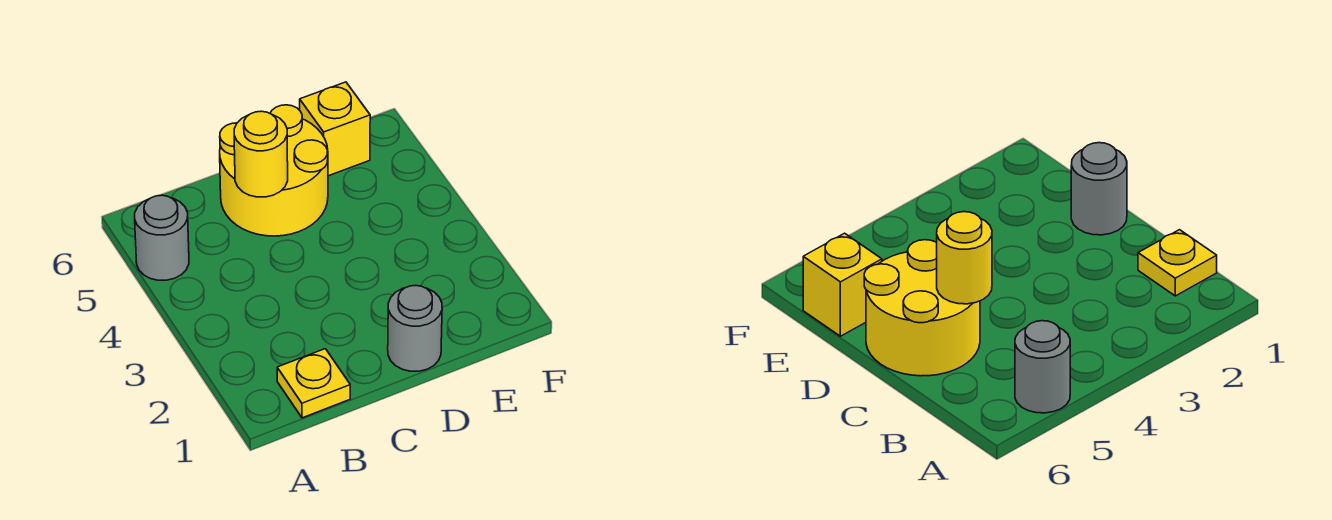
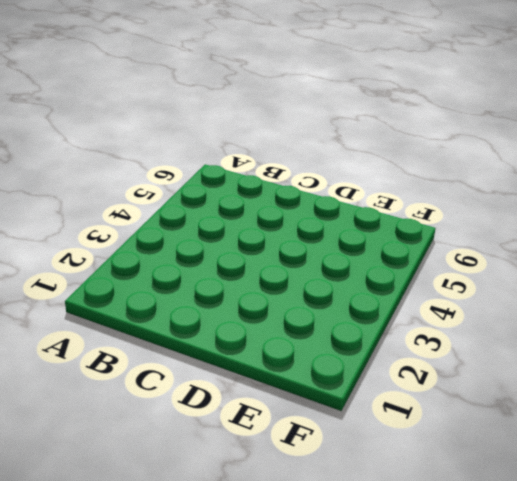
none -> grey 1x1 round brick [135,195,189,280]
none -> yellow 1x1 plate [277,349,350,418]

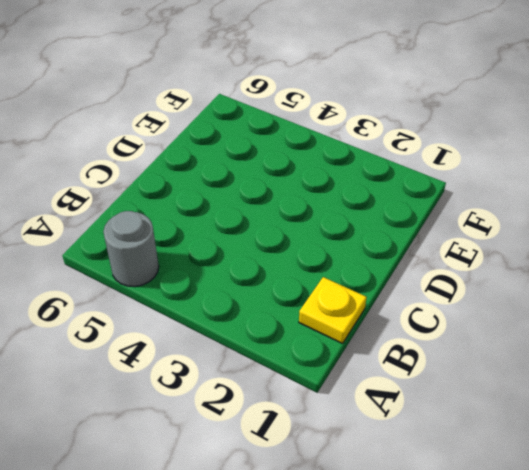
none -> yellow 2x2 round brick [220,105,328,236]
none -> grey 1x1 round brick [388,286,442,371]

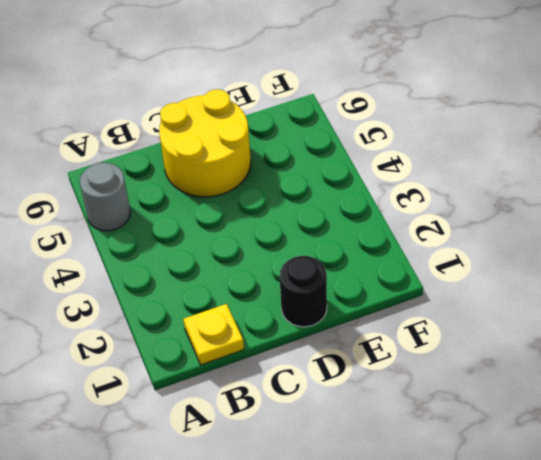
black 1x1 round brick [280,256,327,327] -> grey 1x1 round brick [388,286,442,371]
none -> yellow 1x1 brick [300,82,370,176]
none -> yellow 1x1 round brick [234,111,288,197]

